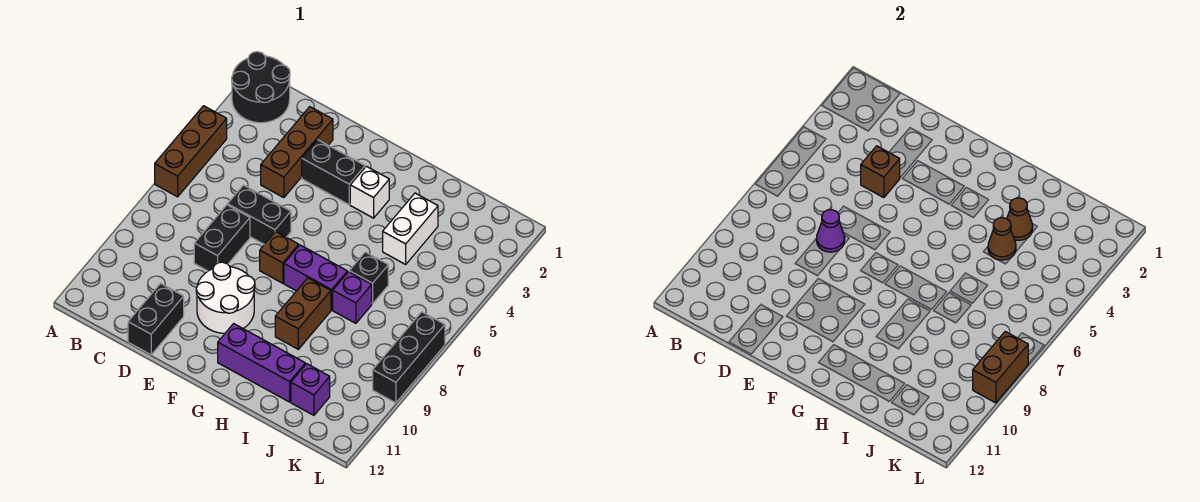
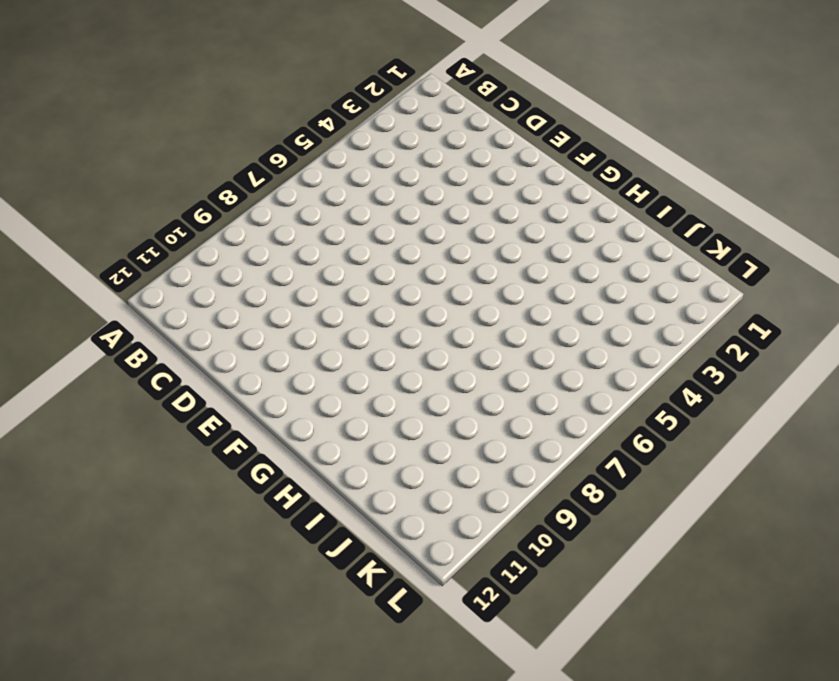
none -> black 2x2 round brick [232,52,290,123]
none -> brown 1x3 brick [155,106,227,197]
none -> brown 1x3 brick [261,107,333,198]

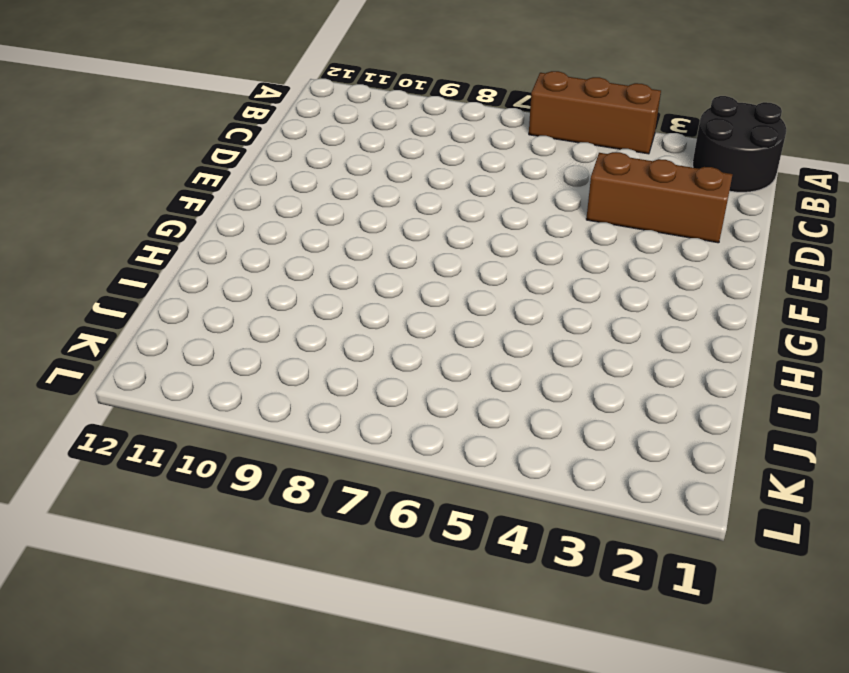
none -> black 1x2 brick [228,185,291,244]
none -> black 1x2 brick [194,205,250,271]
none -> black 1x2 brick [128,283,184,355]

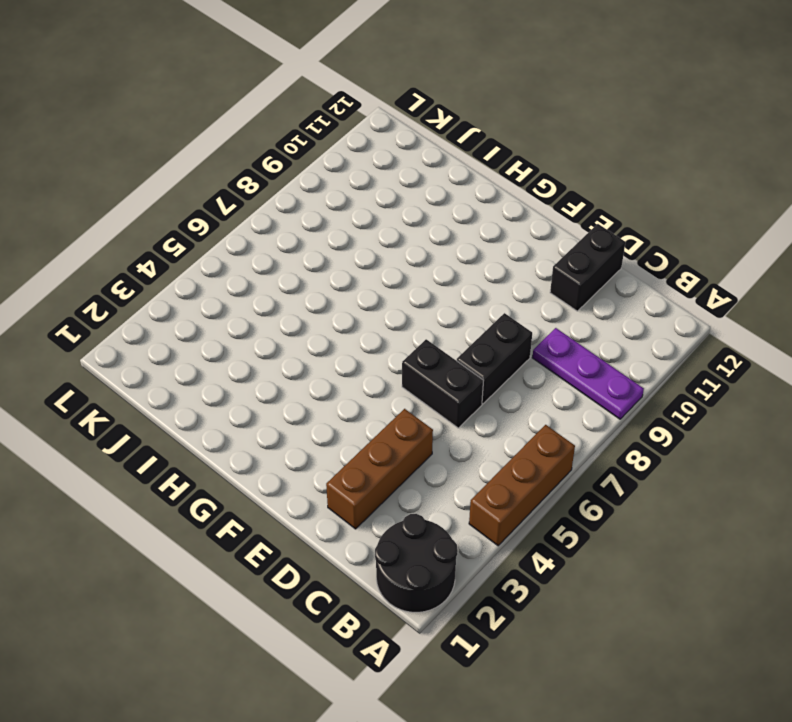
purple 1x3 plate [532,328,644,419] -> none
none -> black 1x2 brick [302,140,365,205]
none -> white 2x2 round brick [196,262,255,333]
none -> brown 1x1 brick [260,232,299,283]

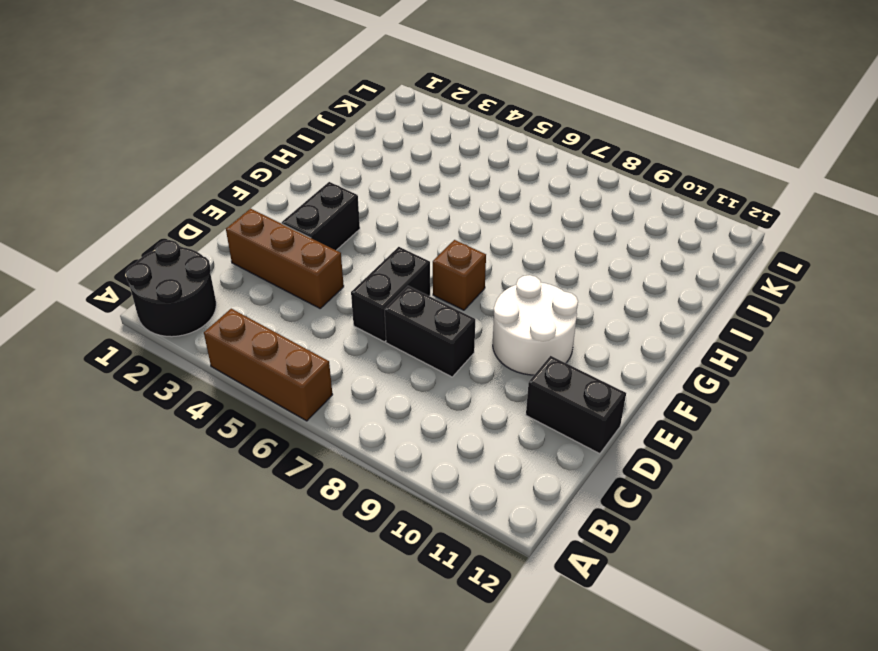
none -> white 1x1 brick [350,166,389,218]
none -> purple 1x2 brick [284,245,347,310]
none -> purple 1x3 brick [218,324,305,402]

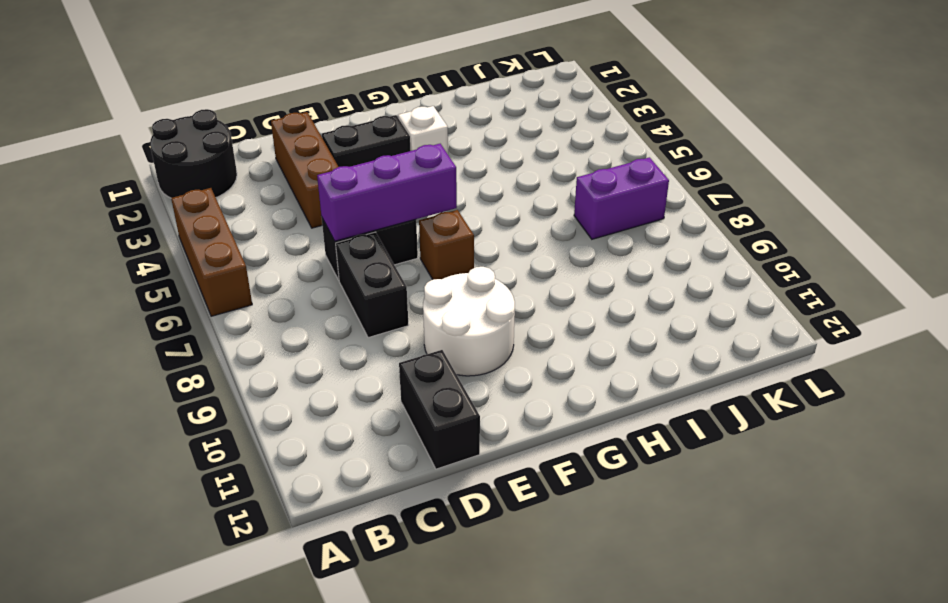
purple 1x3 brick [317,144,457,241] -> purple 1x3 brick moved to [218,324,305,402]
purple 1x2 brick [574,157,669,239] -> purple 1x2 brick moved to [284,245,347,310]
none -> brown 1x2 brick [275,278,331,349]
none -> white 1x2 brick [383,193,438,264]
none -> black 1x1 brick [349,252,388,304]

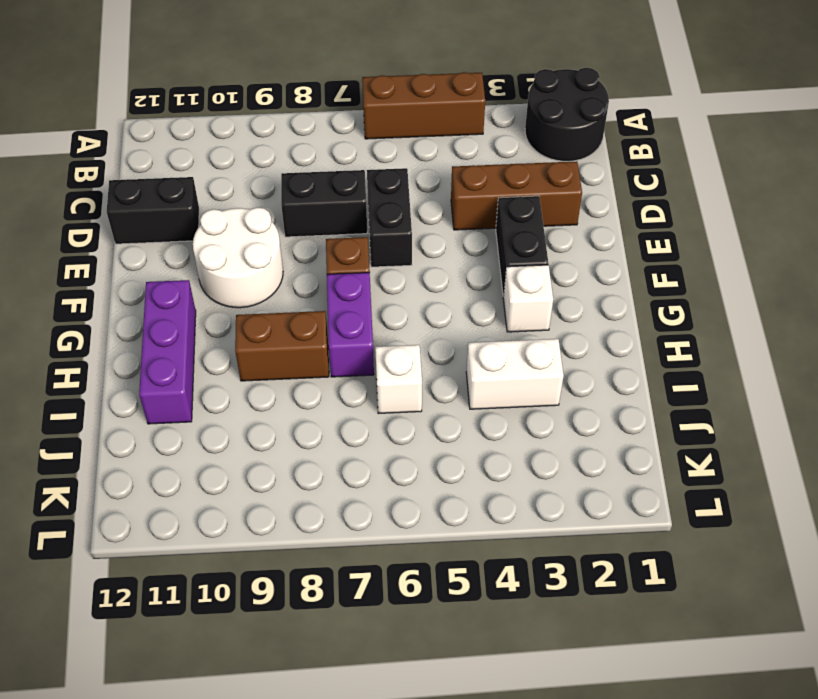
white 1x1 brick [375,345,422,414] -> black 1x1 brick [349,252,388,304]
none -> purple 1x1 brick [333,272,372,323]
none -> purple 1x1 brick [291,364,330,415]
none -> black 1x3 brick [373,312,445,403]

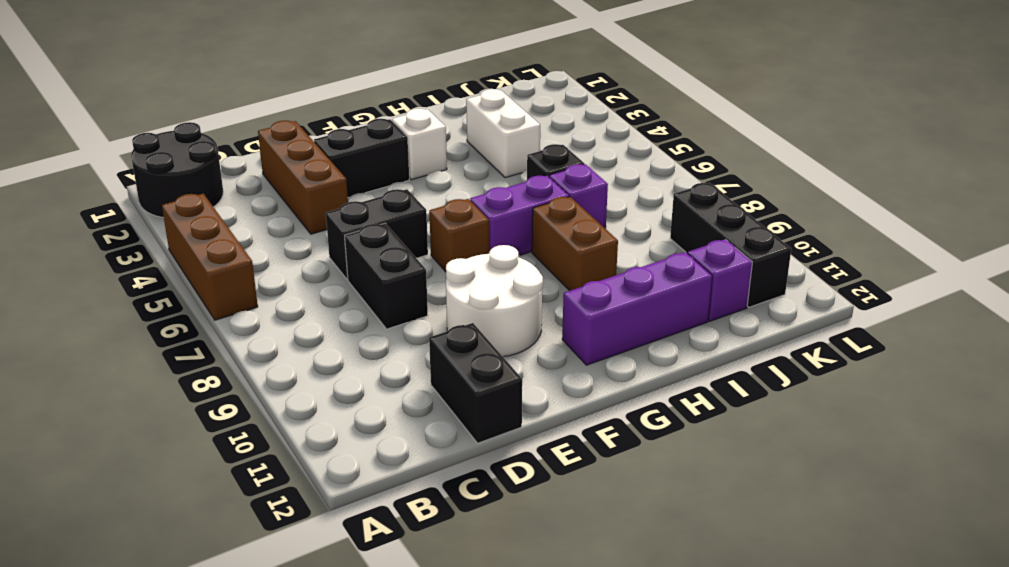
black 1x3 brick [670,183,791,307] -> black 1x3 brick moved to [373,312,445,403]
none -> brown 1x1 brick [861,146,900,198]
none -> purple 1x1 cone [816,210,845,252]
none -> brown 1x1 cone [1007,198,1033,240]

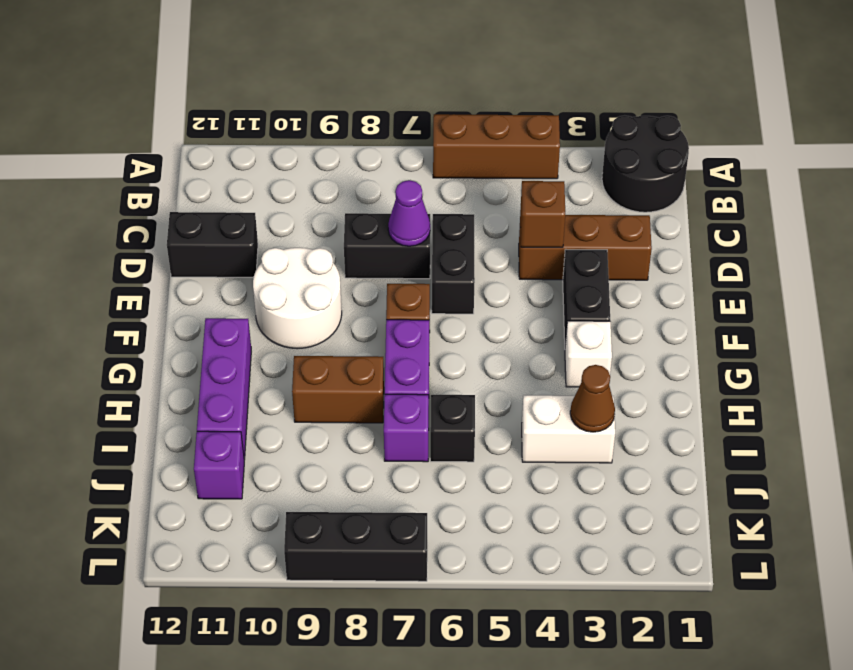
none -> brown 1x1 cone [988,218,1016,260]
none -> brown 1x2 brick [973,332,1028,403]

